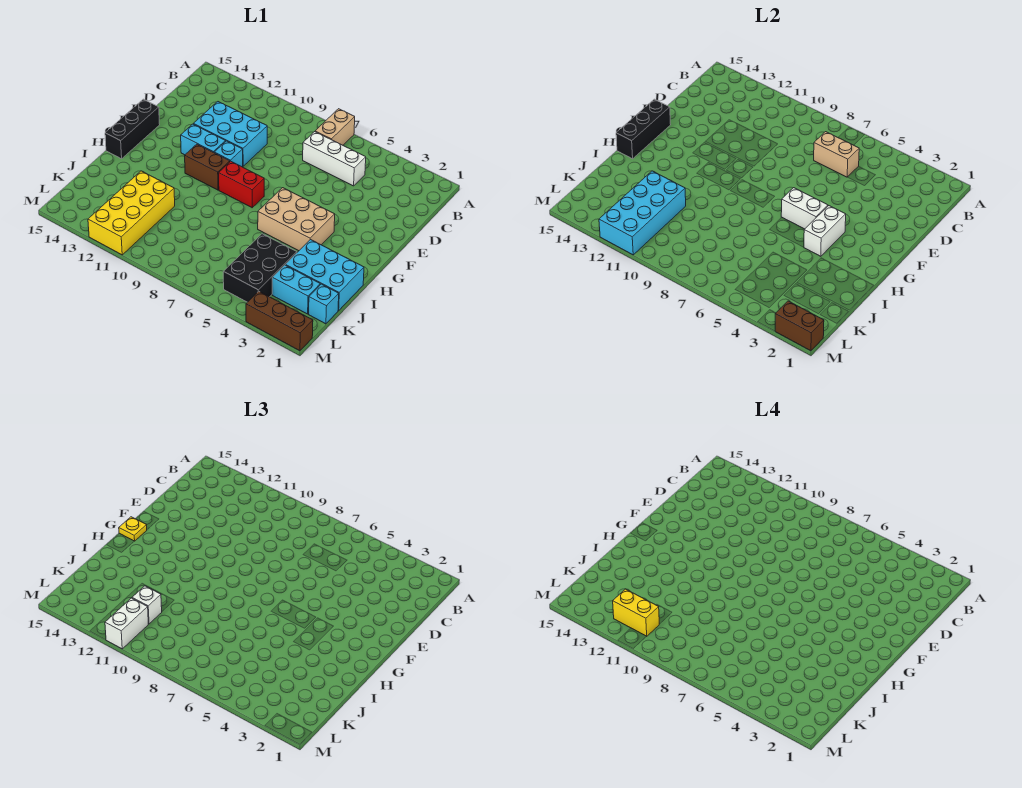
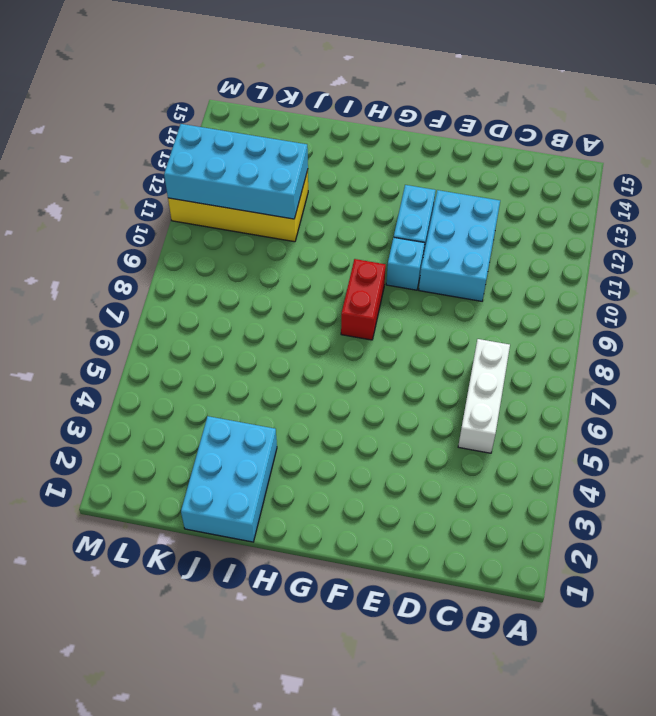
none -> tan 1x2 brick [315,109,355,145]
none -> black 1x3 brick [105,99,160,159]
none -> tan 2x3 brick [258,188,335,251]

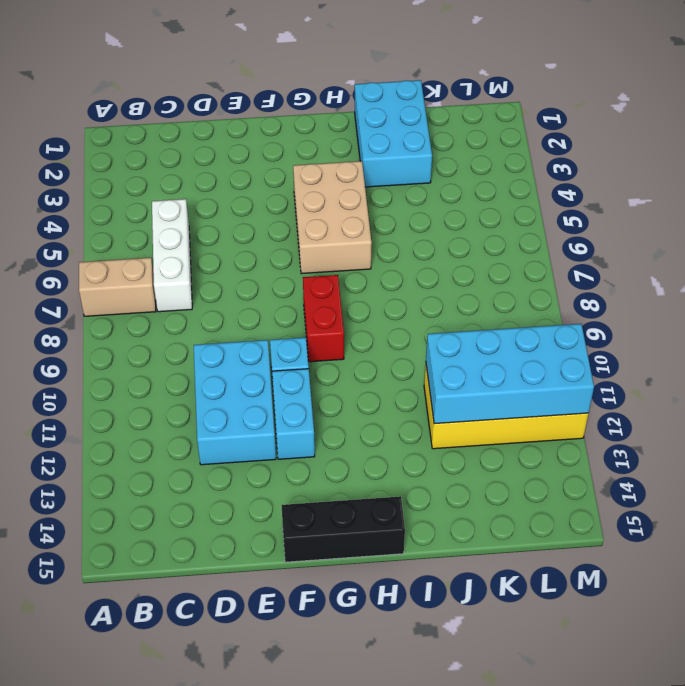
none -> brown 1x2 brick [185,144,230,190]
none -> black 2x3 brick [223,234,297,302]
none -> cyan 1x1 brick [309,284,339,324]

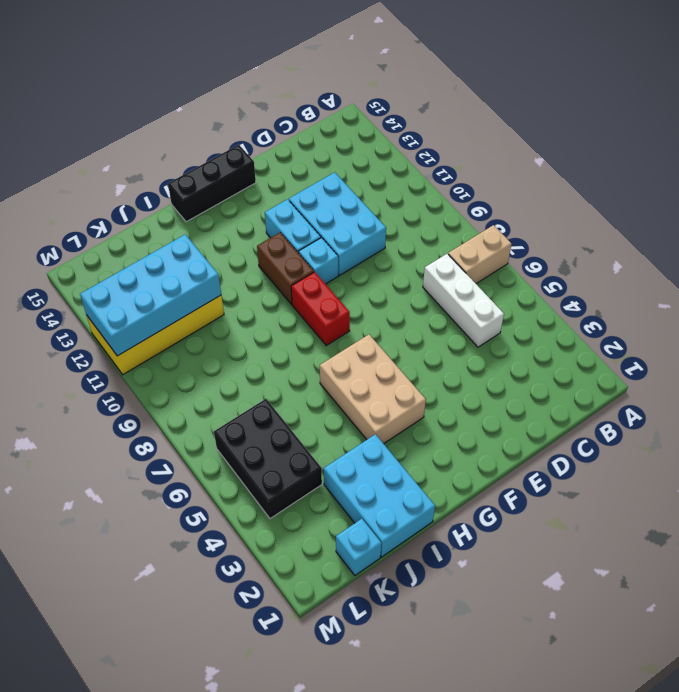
black 2x3 brick [214,399,322,519] -> black 2x3 brick turned to [223,234,297,302]
none -> cyan 1x2 brick [272,265,320,314]
none -> brown 1x3 brick [246,291,313,351]
none -> tan 1x2 brick [814,132,859,177]

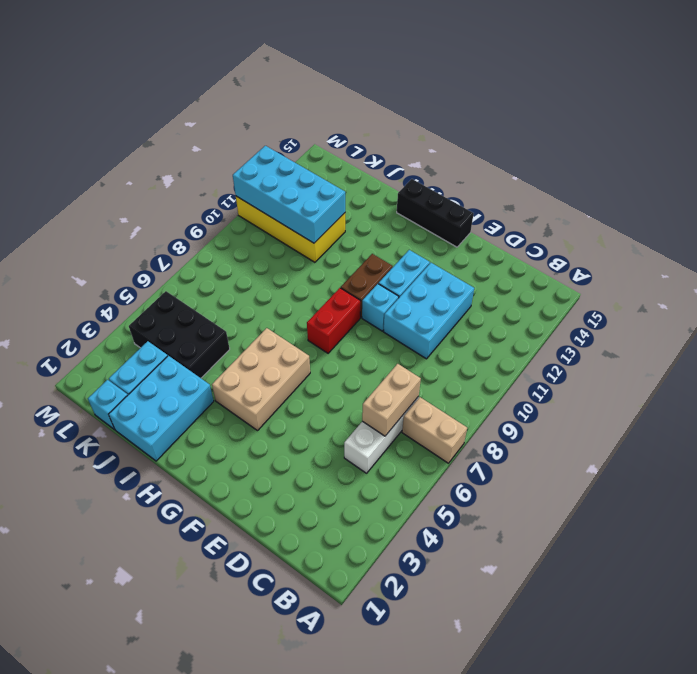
none -> brown 1x3 brick [246,291,313,351]
none -> black 1x3 brick [616,99,671,159]
none -> white 1x2 brick [804,206,846,256]

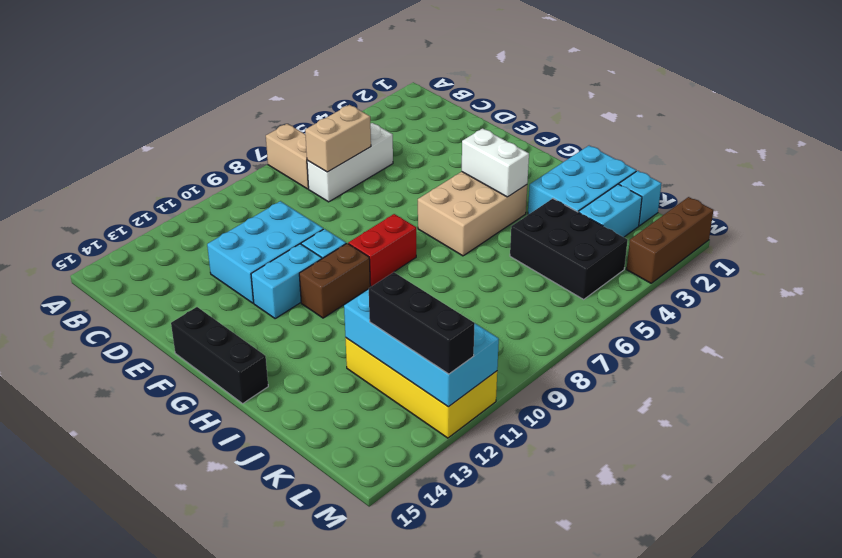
black 1x3 brick [369,272,475,374] -> black 1x3 brick moved to [616,99,671,159]
none -> white 1x2 brick [781,188,828,229]
none -> brown 1x2 brick [775,301,824,351]
none -> yellow 1x1 plate [119,517,147,541]

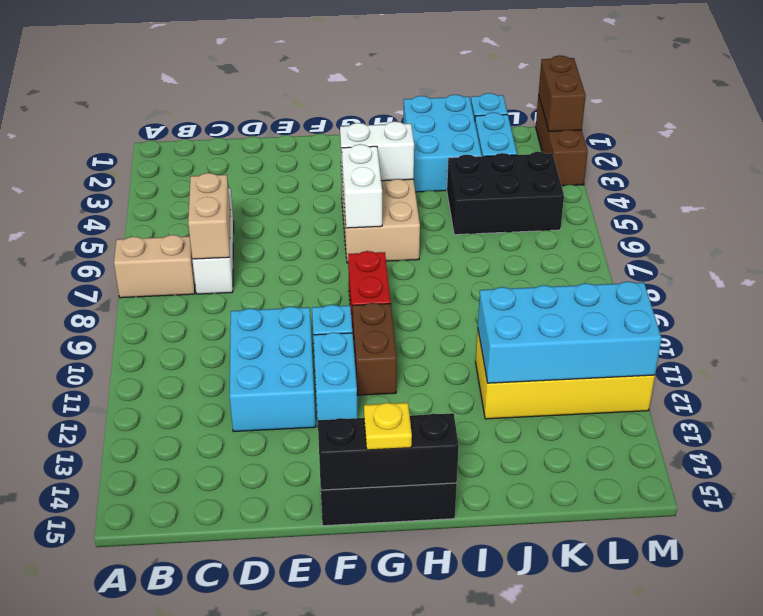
none -> white 1x1 brick [132,586,162,624]
none -> white 1x2 brick [105,598,148,649]
none -> yellow 1x2 brick [613,589,659,636]

